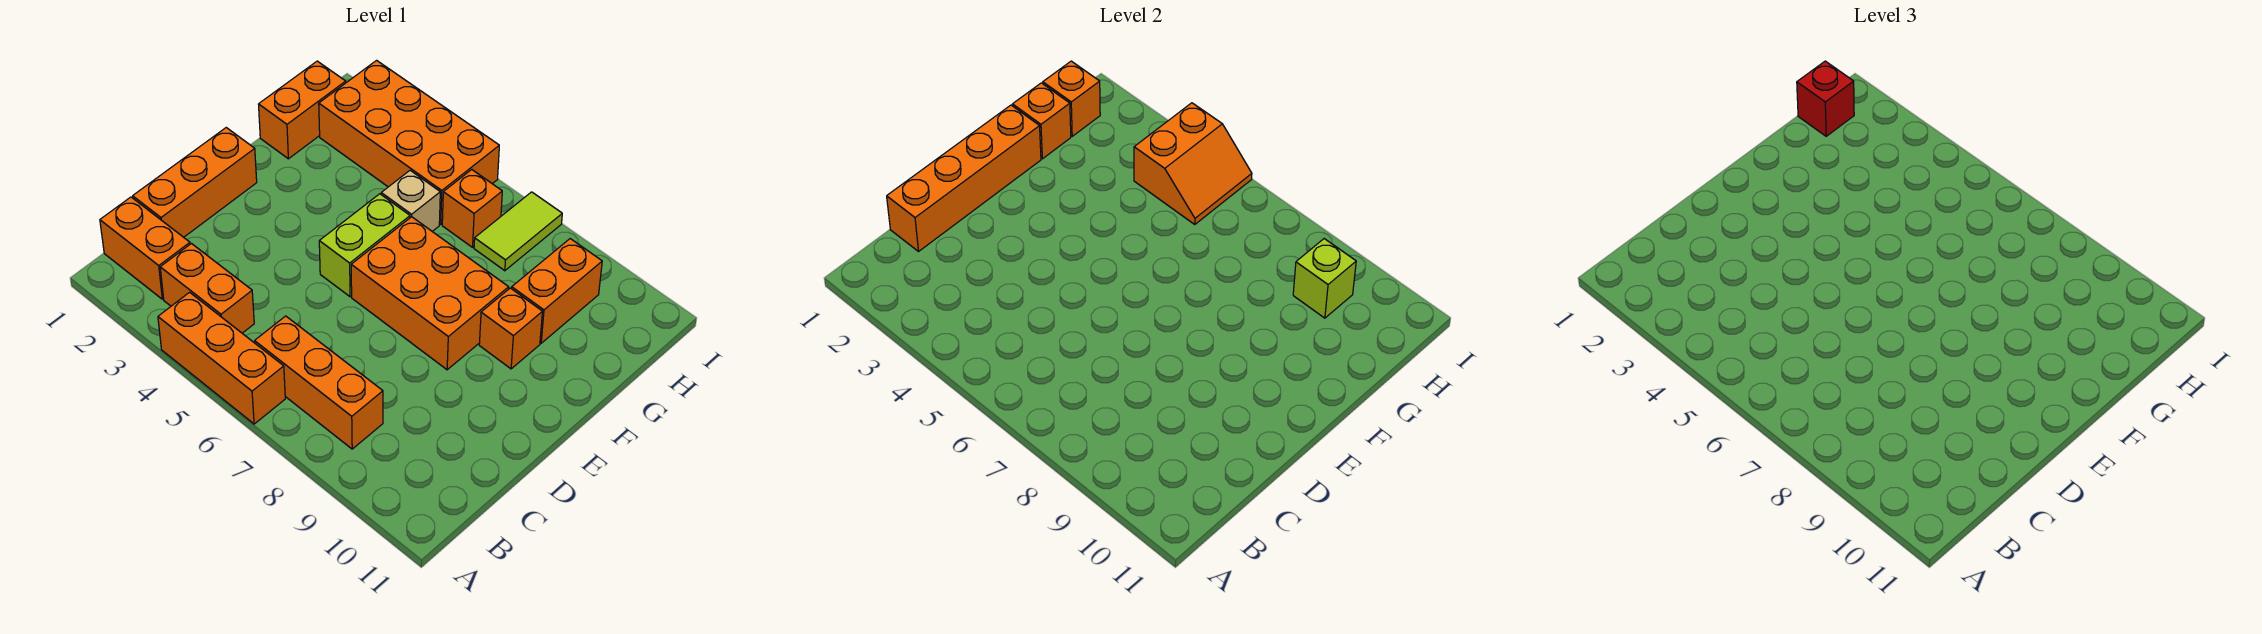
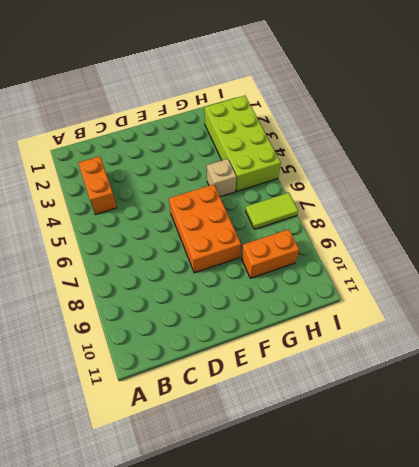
lime 2x4 brick [205,96,281,192] -> orange 2x4 brick [319,60,499,224]
none -> orange 1x3 brick [158,292,285,424]
none -> orange 1x2 brick [100,197,190,299]
none -> orange 1x3 brick [255,316,383,449]

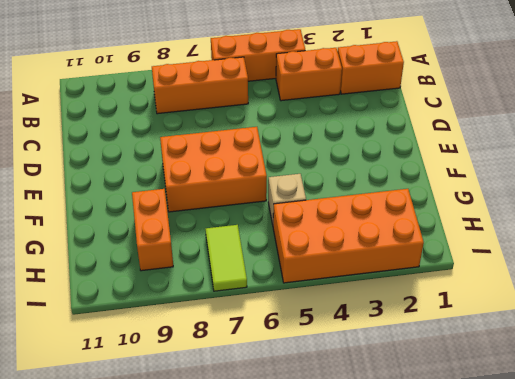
none -> orange 1x3 brick [133,128,257,237]
none -> lime 1x2 brick [319,194,410,297]
none -> orange 1x1 brick [479,288,542,369]

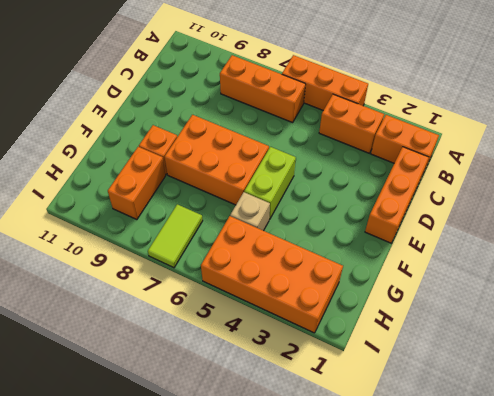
none -> orange 1x2 brick [259,61,346,159]
none -> orange 1x1 brick [442,170,502,247]
none -> orange 1x4 brick [887,105,1041,251]

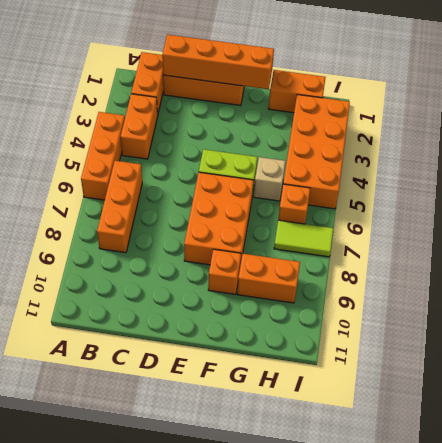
none -> orange 1x1 brick [1013,83,1071,159]
none -> orange 1x1 brick [1043,61,1100,136]
none -> orange 2x2 slope [1134,103,1252,224]

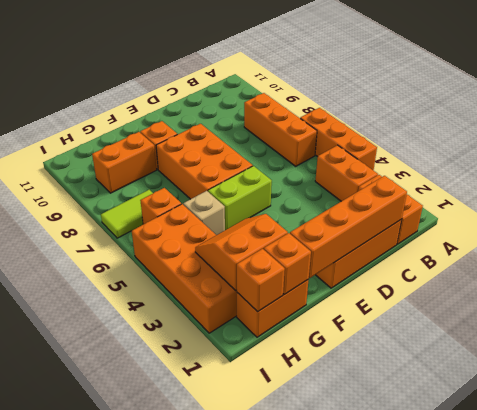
orange 2x2 slope [195,214,288,290] -> orange 2x2 slope moved to [1134,103,1252,224]
none -> lime 1x1 brick [1293,239,1356,318]
none -> red 1x1 brick [1797,61,1854,136]

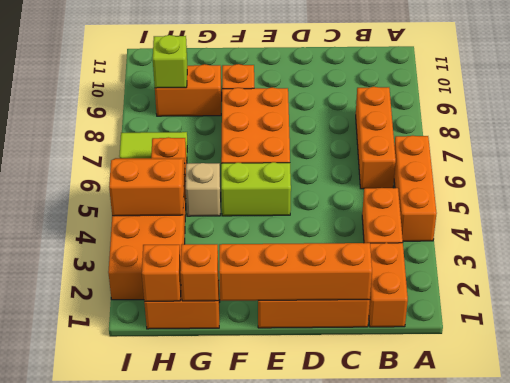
none -> red 1x1 brick [1797,61,1854,136]

